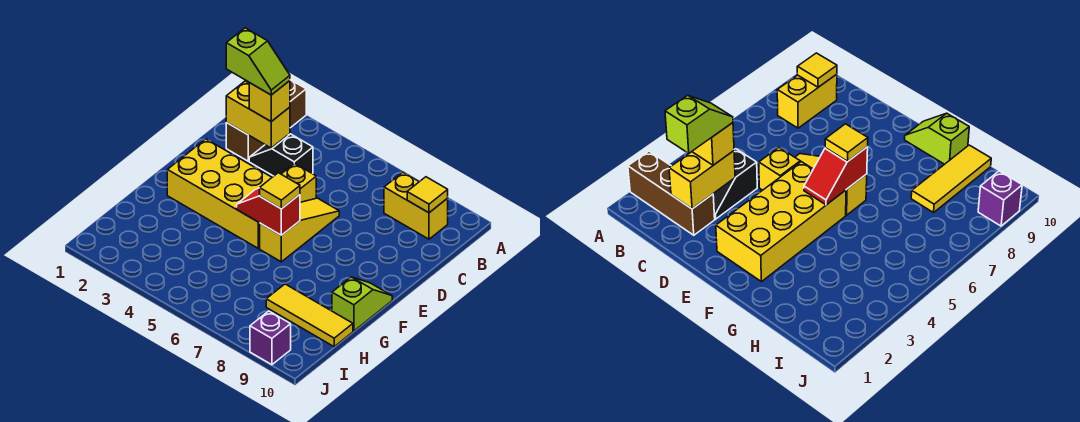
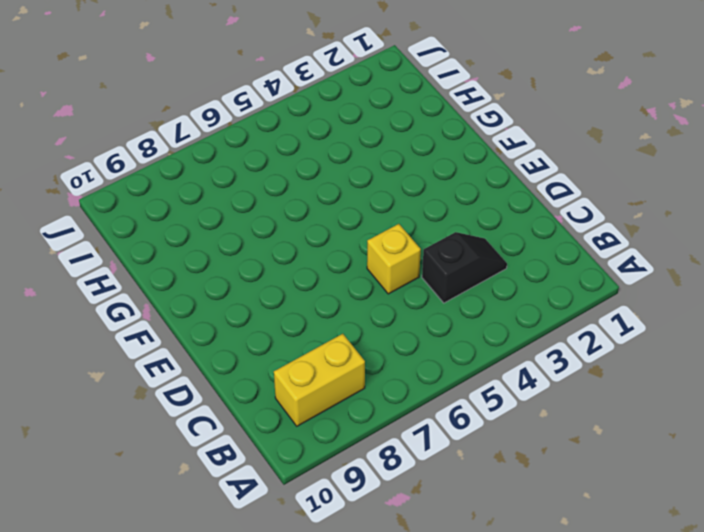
none -> brown 1x3 brick [226,80,306,161]
none -> yellow 1x3 slope [260,198,339,262]
none -> yellow 2x4 brick [167,139,272,248]

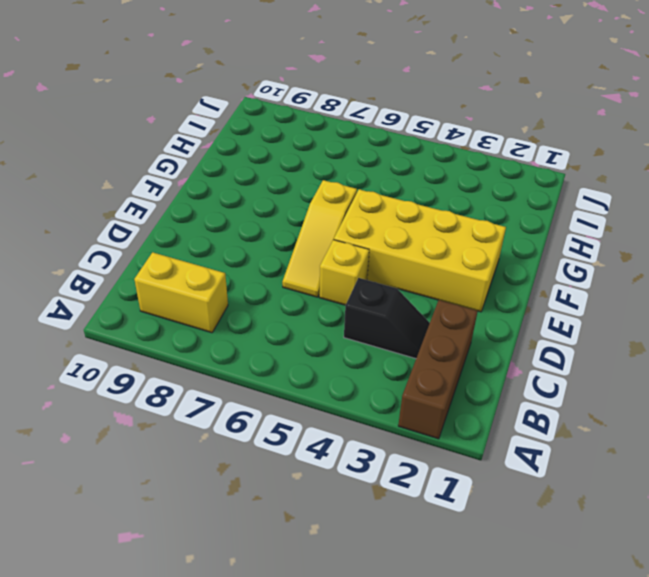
none -> lime 1x2 slope [332,277,392,331]
none -> yellow 1x3 tile [266,284,353,347]
none -> purple 1x1 brick [250,311,291,365]

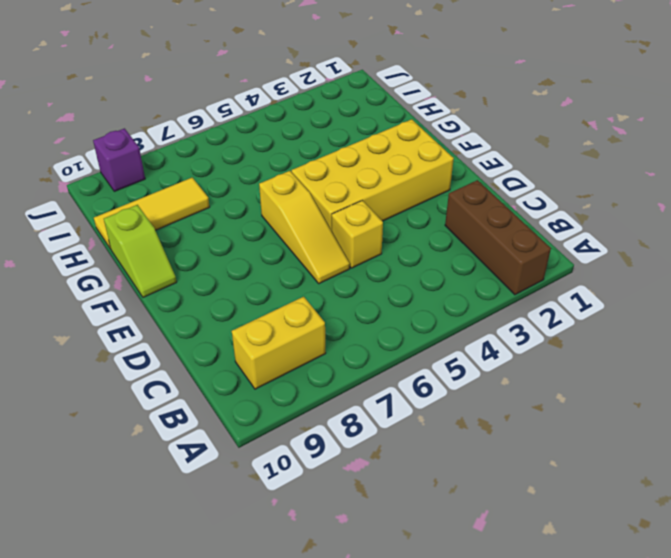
none -> black 1x2 slope [249,134,313,176]
none -> yellow 1x1 tile [407,177,448,213]
none -> yellow 1x2 brick [226,81,290,148]

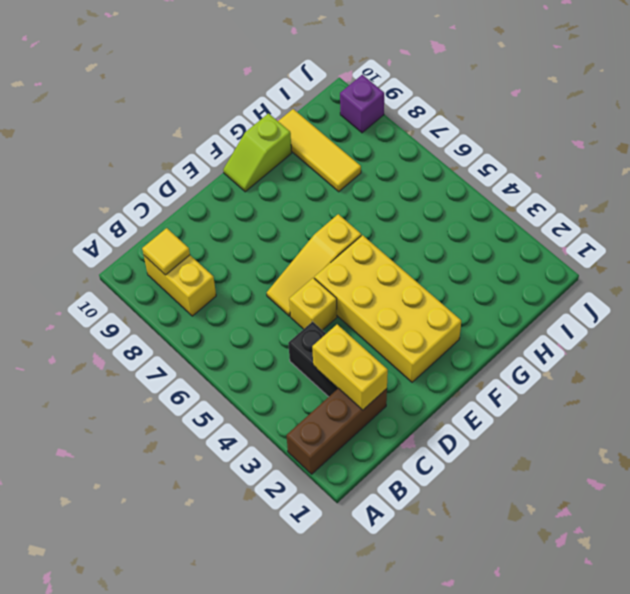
none -> red 1x2 slope [237,188,300,235]
none -> yellow 1x1 brick [249,81,290,122]
none -> yellow 1x1 tile [260,173,300,209]

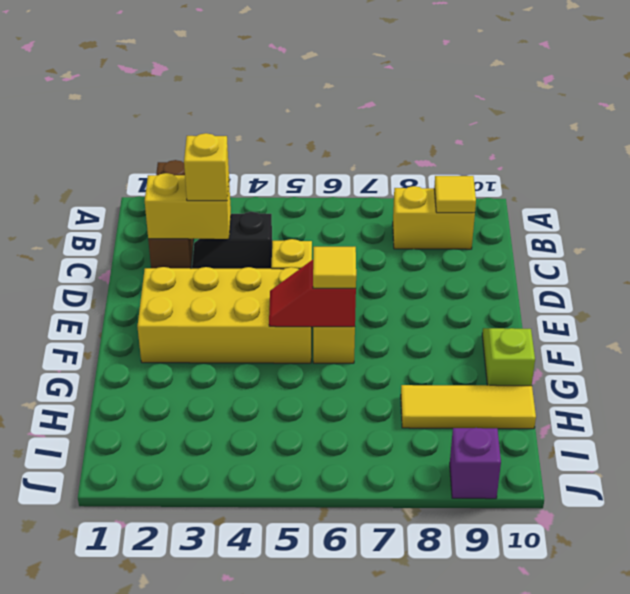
none -> lime 1x2 slope [226,28,290,95]

